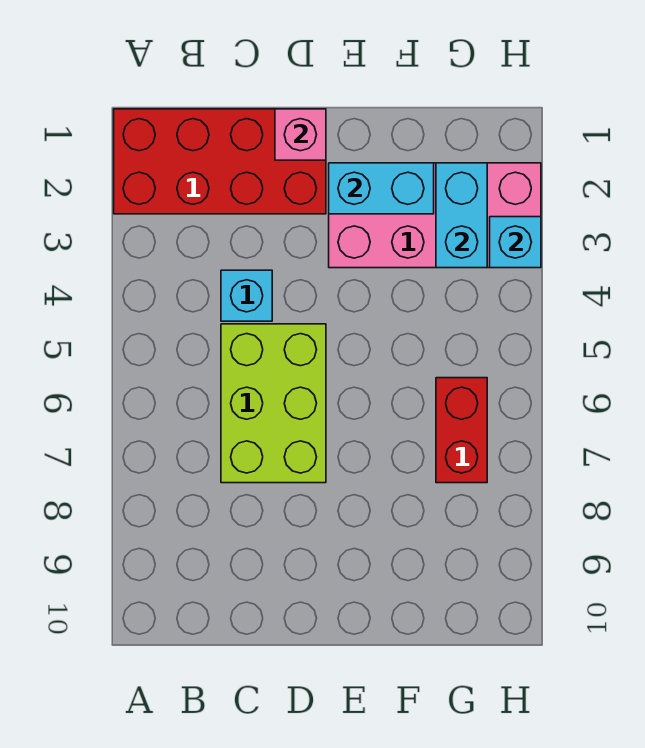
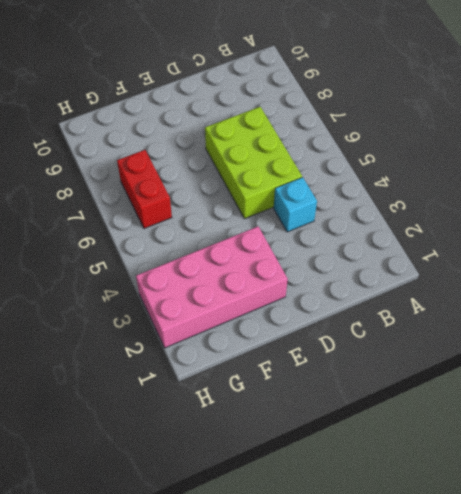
none -> red 2x4 brick [114,109,326,214]
none -> pink 1x1 brick [275,109,326,160]

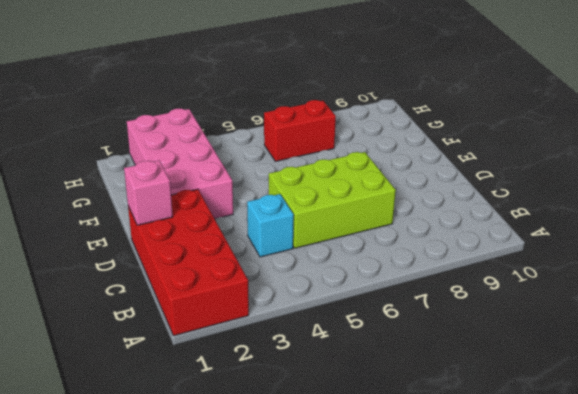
none -> cyan 1x2 brick [329,163,434,214]
none -> cyan 1x2 brick [436,163,487,268]

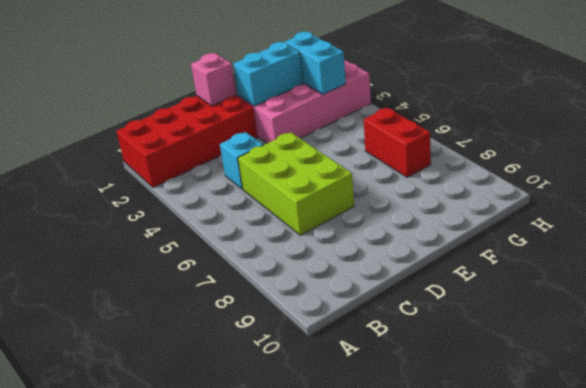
none -> cyan 1x1 brick [490,217,541,268]

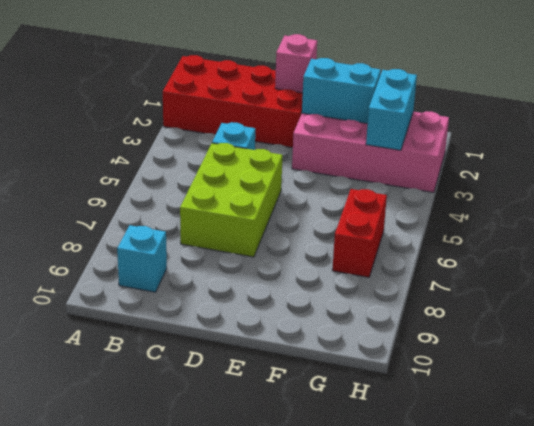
cyan 1x1 brick [117,225,167,292] -> cyan 1x1 brick moved to [490,217,541,268]

